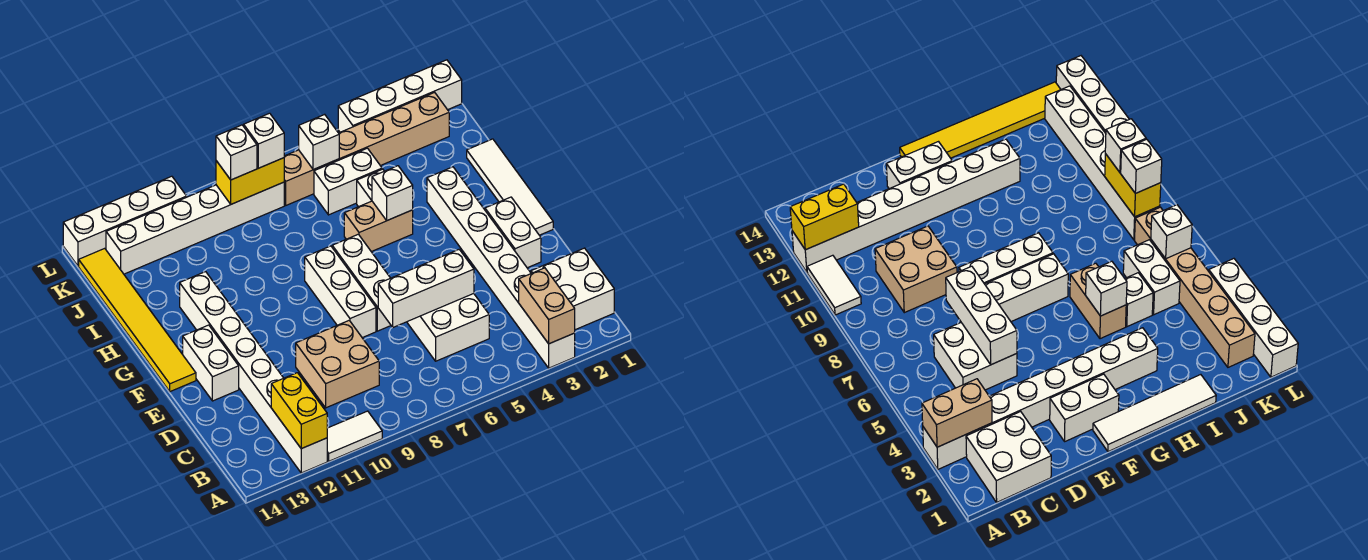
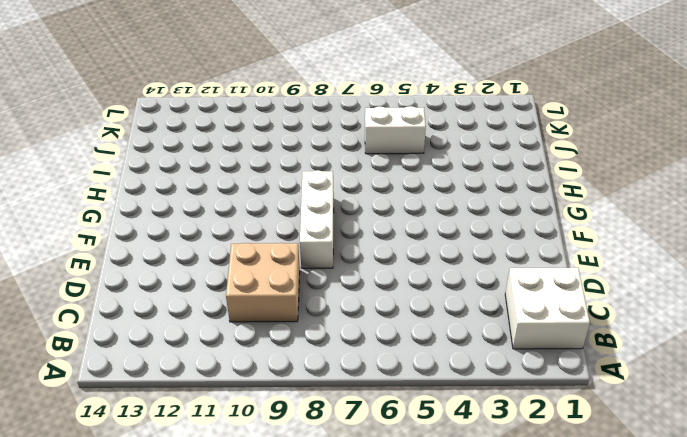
none -> white 1x8 brick [427,167,575,368]
none -> white 1x2 tile [327,411,382,461]
none -> white 1x8 brick [180,272,327,473]

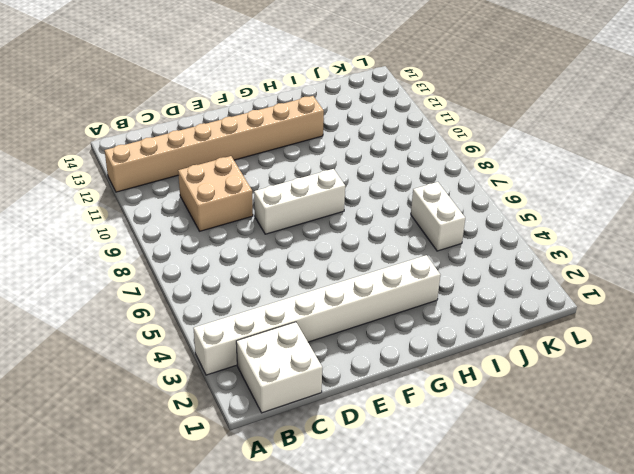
tan 1x8 brick [105,96,324,192] -> white 1x8 brick [180,272,327,473]
none -> white 1x2 tile [327,411,382,461]
none -> white 2x2 brick [407,294,489,361]
none -> white 1x2 brick [485,197,541,268]

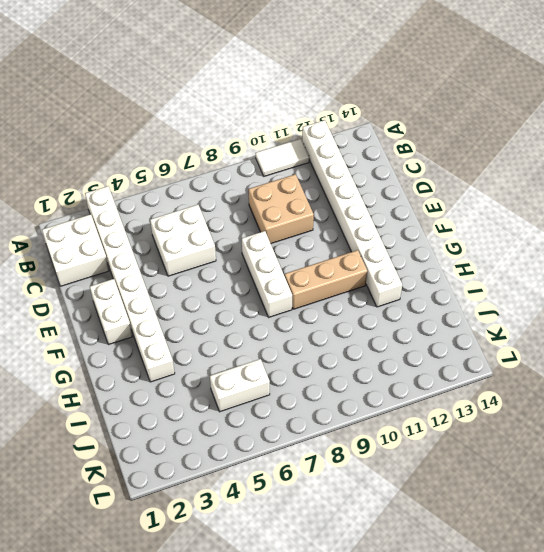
tan 1x3 brick [285,250,367,309] -> none
none -> white 1x3 brick [332,234,391,331]
none -> white 1x2 brick [183,325,239,401]
none -> white 1x4 tile [467,139,553,235]

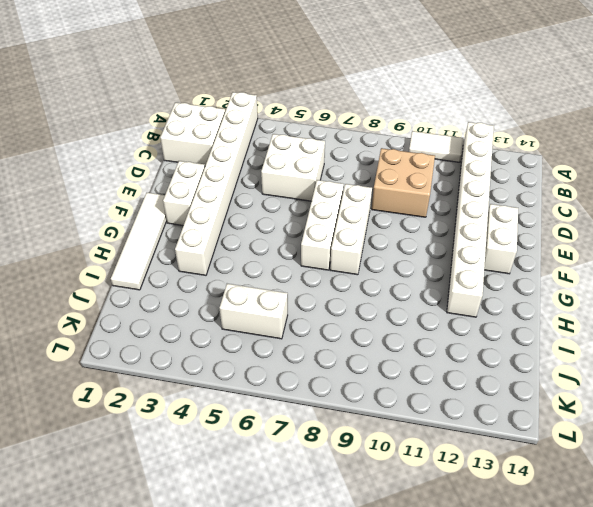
none -> yellow 1x6 tile [79,248,196,392]
none -> tan 1x2 brick [344,201,413,252]
none -> white 1x1 brick [357,169,384,207]

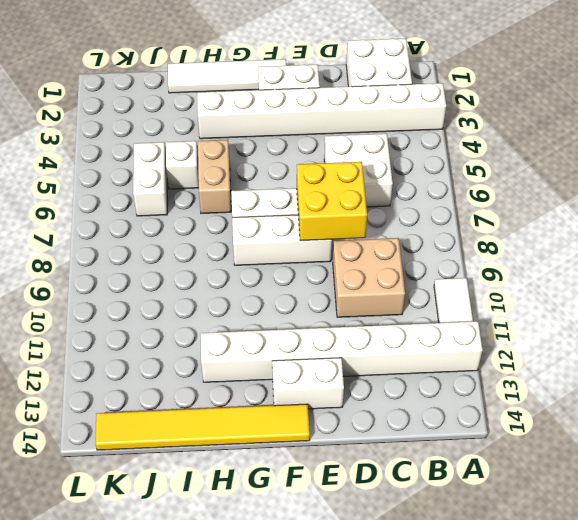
yellow 2x2 brick [297,162,367,241] -> white 1x3 brick [378,250,474,327]
none -> tan 1x6 brick [284,92,449,205]
none -> white 1x6 brick [106,182,284,274]
none -> white 1x4 brick [338,60,462,132]

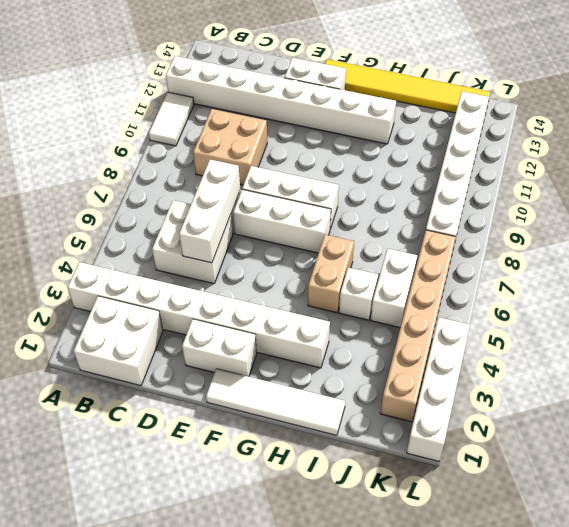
none -> white 1x4 brick [63,176,187,266]
none -> tan 1x2 brick [519,268,575,344]
none -> yellow 1x2 brick [271,373,327,449]

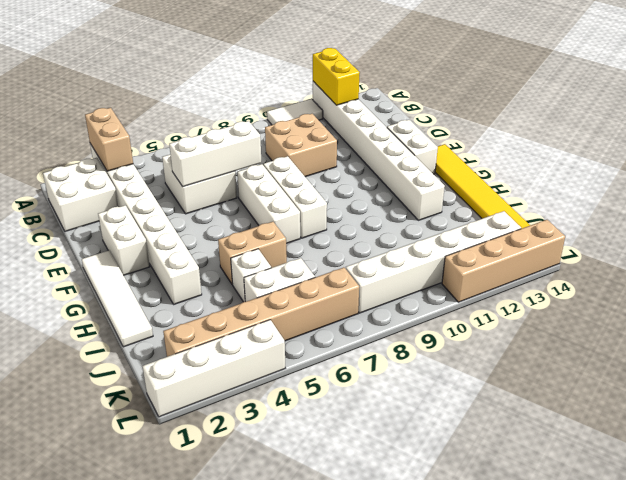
tan 1x4 brick [442,220,565,302] -> white 1x4 brick [63,176,187,266]
none -> white 1x1 brick [372,166,413,220]
none -> white 1x1 brick [299,114,339,170]
none -> yellow 1x2 brick [216,158,284,204]

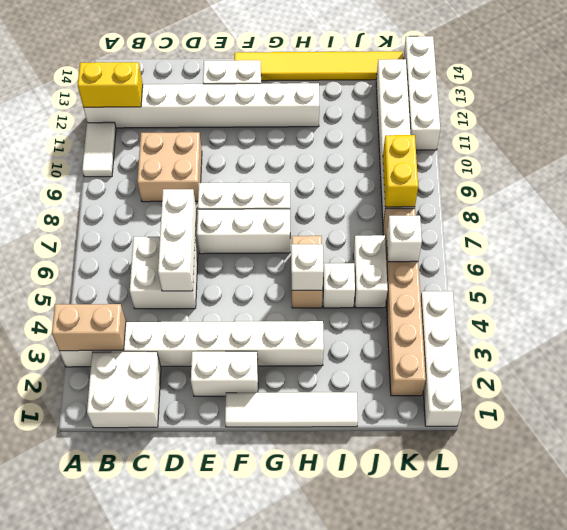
none -> white 1x1 brick [244,113,284,168]
none -> white 1x1 brick [216,125,257,180]

